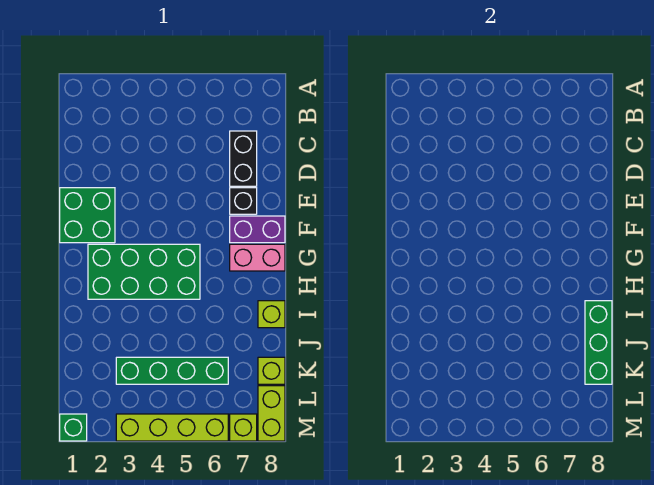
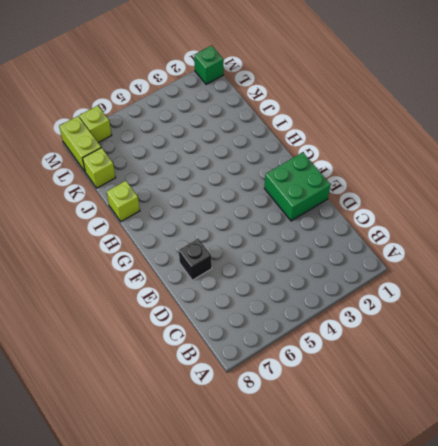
none -> black 1x2 brick [230,131,257,186]
none -> purple 1x2 brick [230,216,285,243]
none -> green 2x4 brick [88,244,200,299]

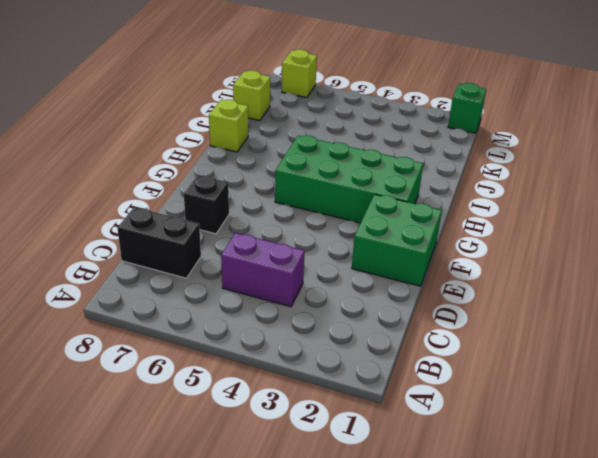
purple 1x2 brick [221,233,305,307] -> purple 1x2 brick moved to [230,216,285,243]
black 1x2 brick [117,207,201,278] -> black 1x2 brick turned to [230,131,257,186]
none -> pink 1x2 brick [230,244,285,271]
none -> green 1x4 brick [116,357,228,384]
none -> lime 1x2 brick [258,386,285,441]

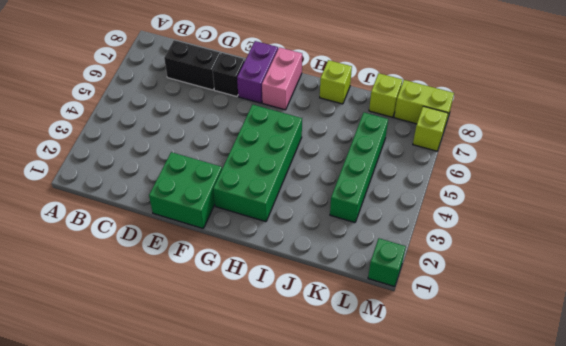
none -> lime 1x4 brick [116,414,228,441]
none -> green 1x3 brick [585,301,612,384]

